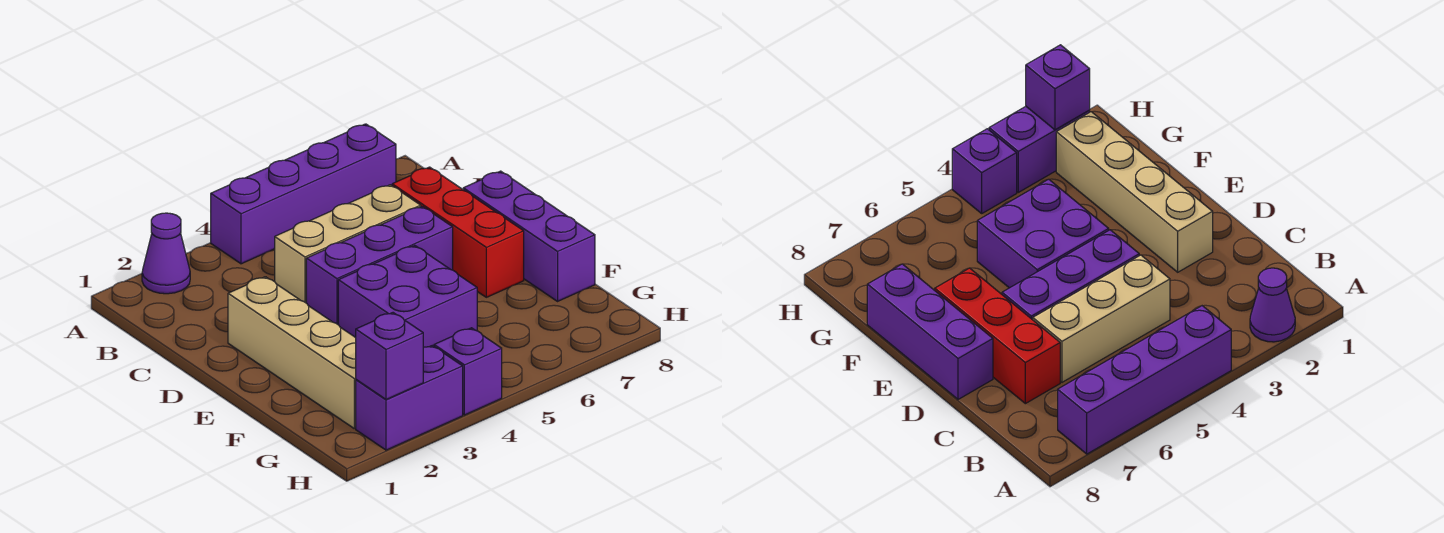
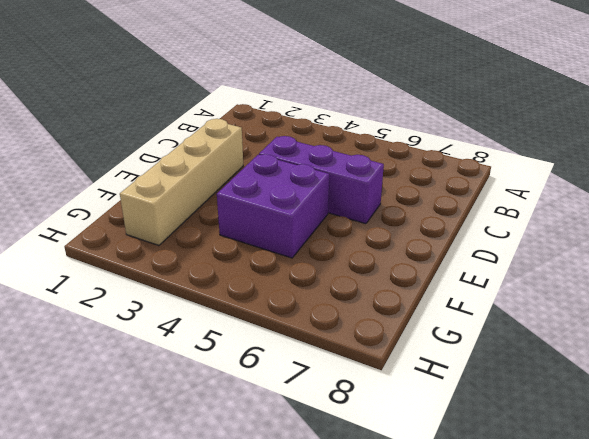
none -> purple 1x1 cone [142,213,190,294]
none -> purple 1x4 brick [211,124,396,264]

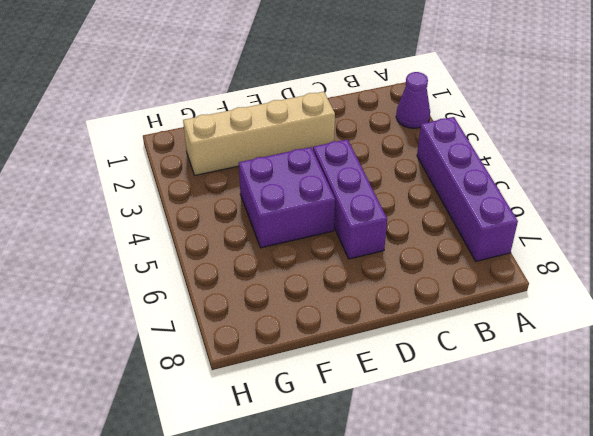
none -> tan 1x3 brick [275,185,421,303]
none -> red 1x3 brick [392,167,524,297]

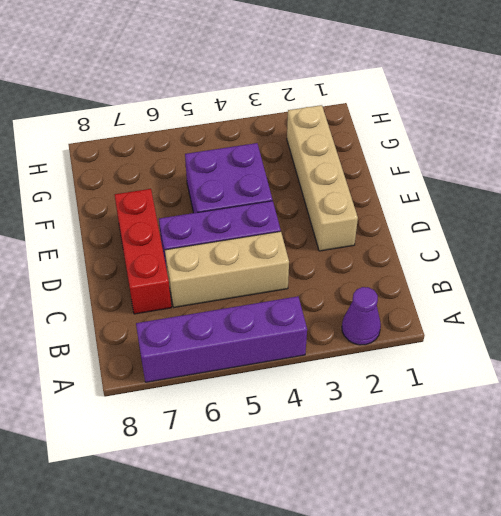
none -> purple 1x3 brick [463,171,595,301]
none -> purple 1x2 brick [356,346,463,450]

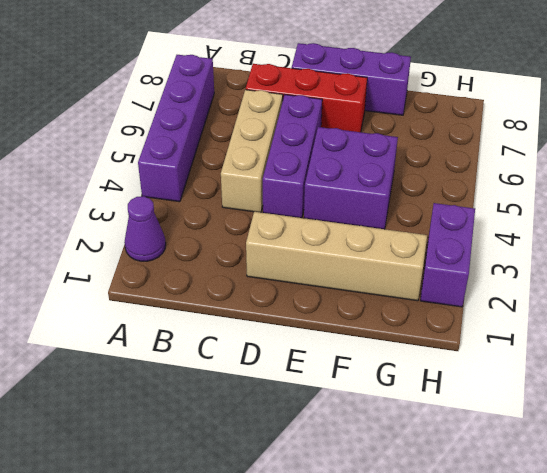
none -> purple 1x1 brick [434,328,502,415]
none -> purple 1x1 brick [356,313,423,400]

